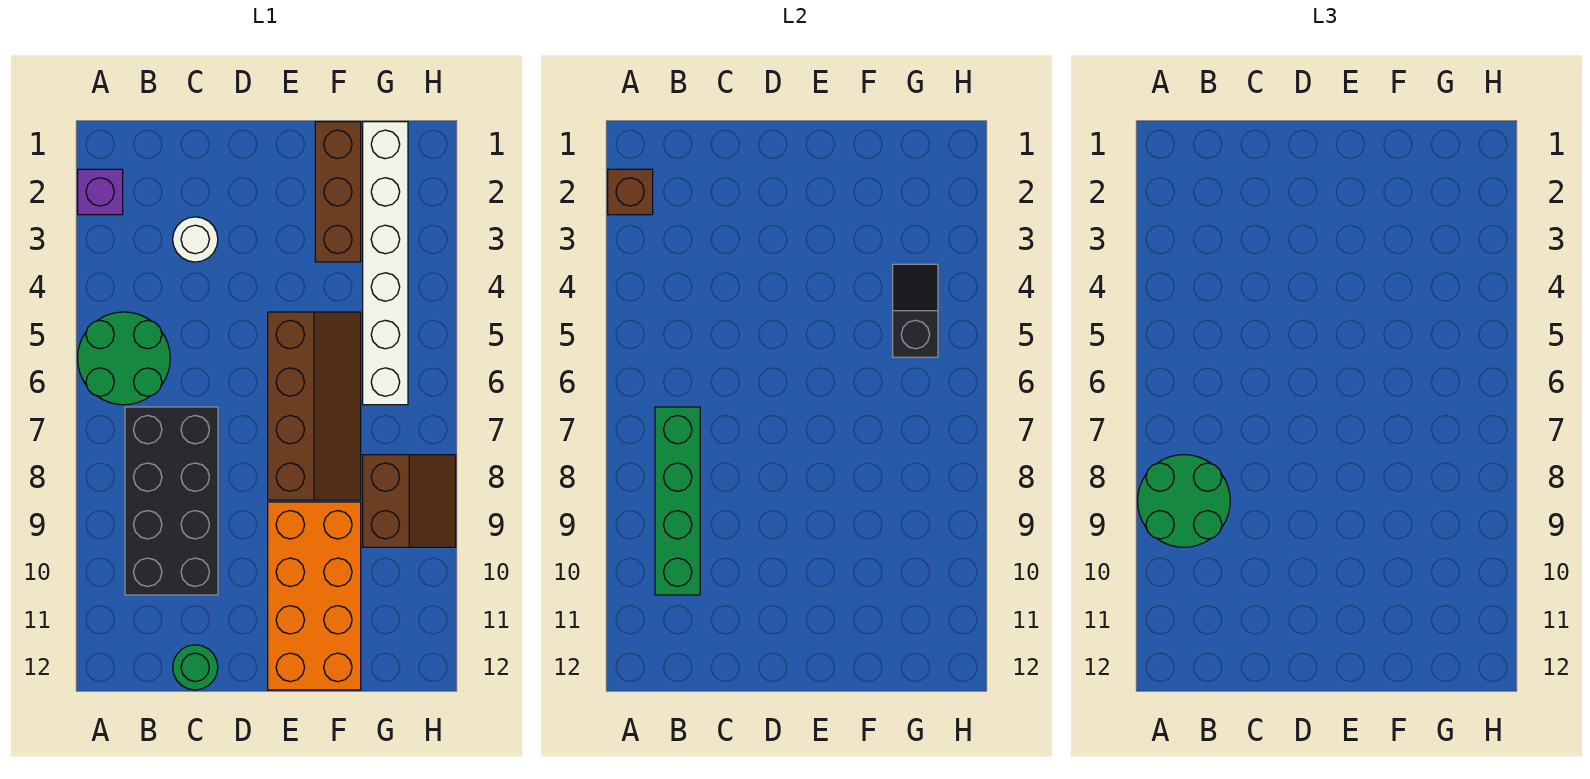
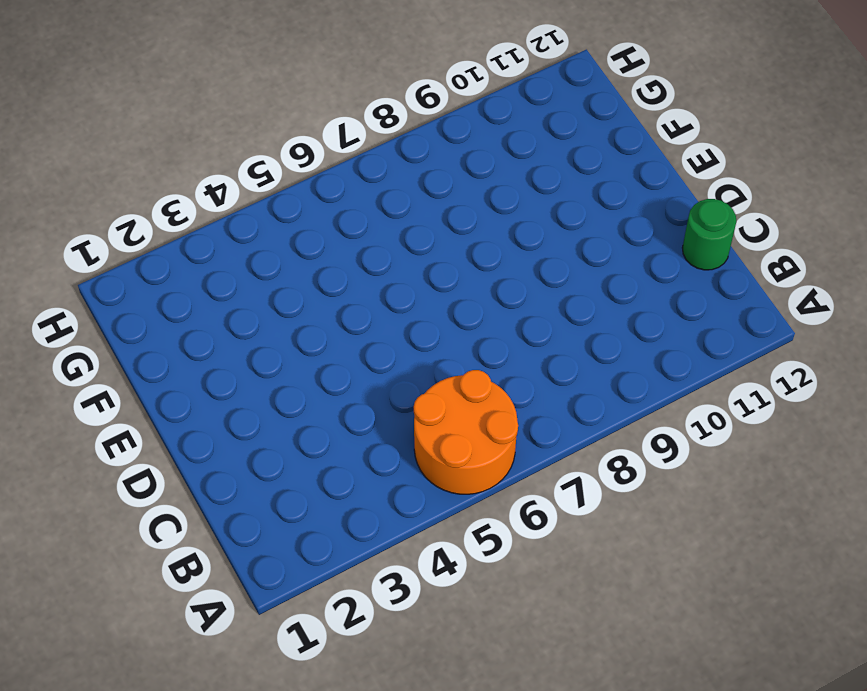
orange 2x2 round brick [414,370,518,494] -> green 2x2 round brick [78,312,170,405]
none -> purple 1x1 brick [78,169,123,215]
none -> black 2x4 brick [125,407,218,595]
none -> white 1x1 round brick [173,217,218,262]

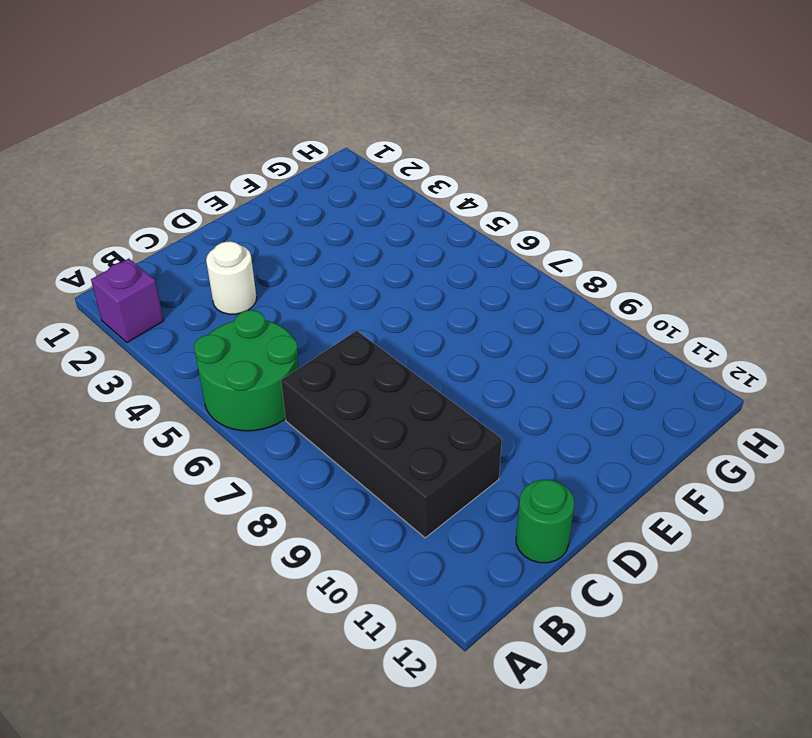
none -> brown 2x4 slope [268,312,361,500]
none -> orange 2x4 brick [268,502,361,690]
none -> brown 1x3 brick [315,122,361,262]

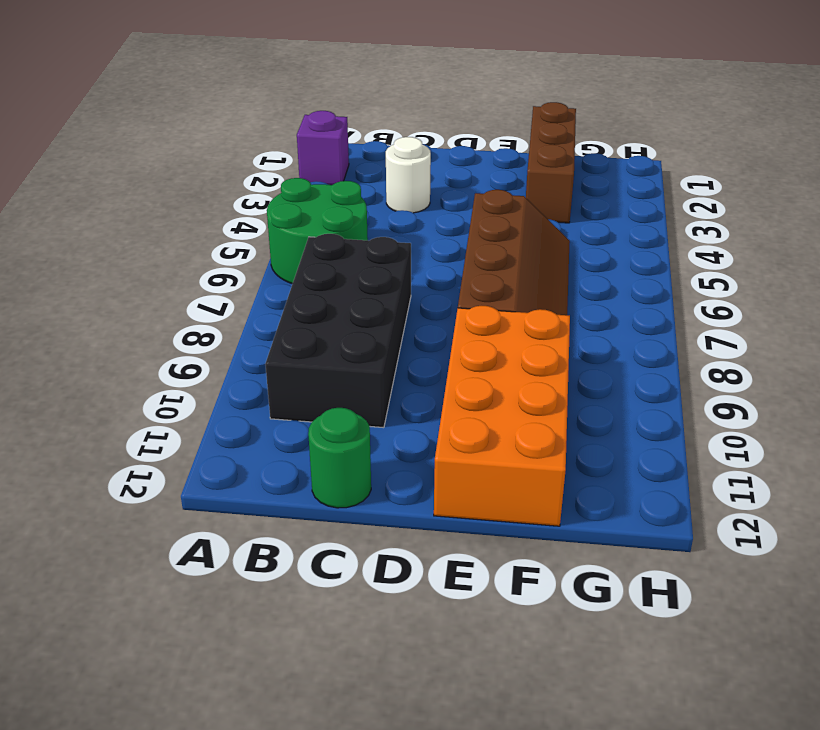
none -> white 1x6 brick [363,122,408,405]
none -> brown 2x2 slope [363,455,456,547]
none -> brown 1x1 brick [608,169,653,215]

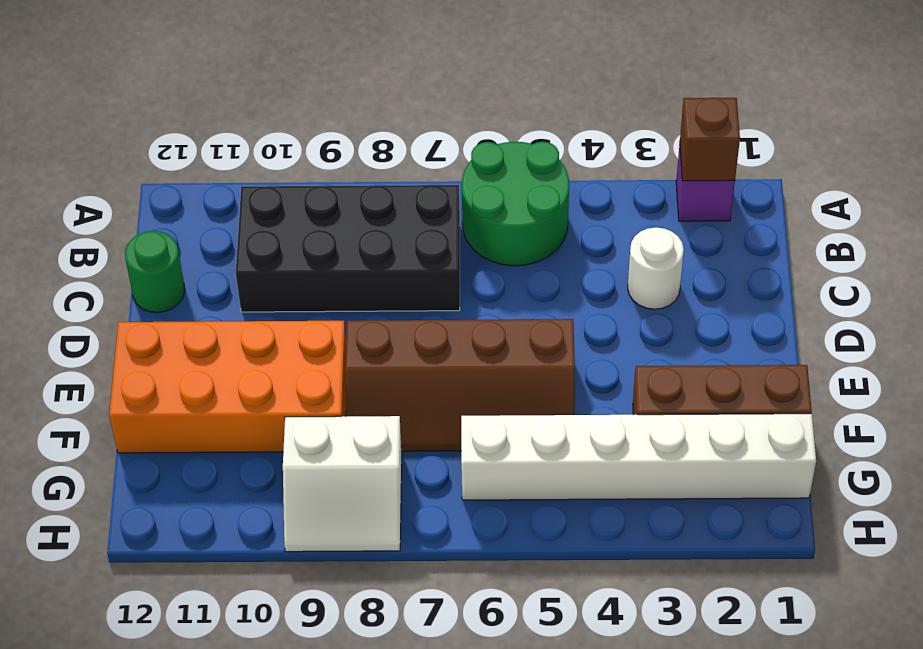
white 2x2 slope [283,416,402,552] -> brown 2x2 slope [363,455,456,547]
none -> green 1x4 brick [655,407,700,595]
none -> black 1x2 slope [893,264,938,357]
none -> green 2x2 round brick [1138,455,1230,547]

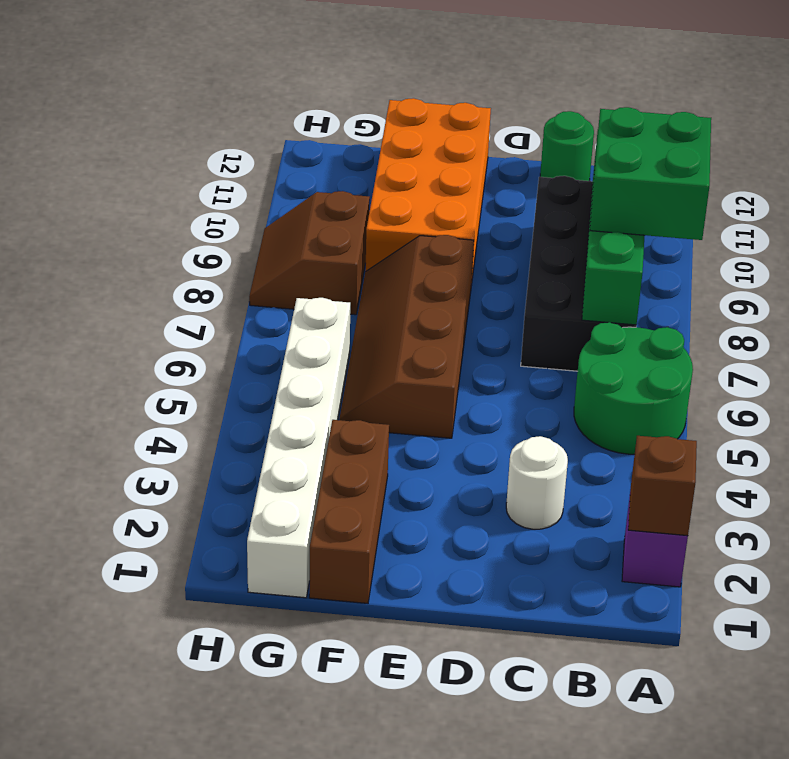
green 2x2 brick [590,107,711,240] -> green 2x2 round brick [1138,455,1230,547]
none -> black 1x2 slope [893,264,938,357]

